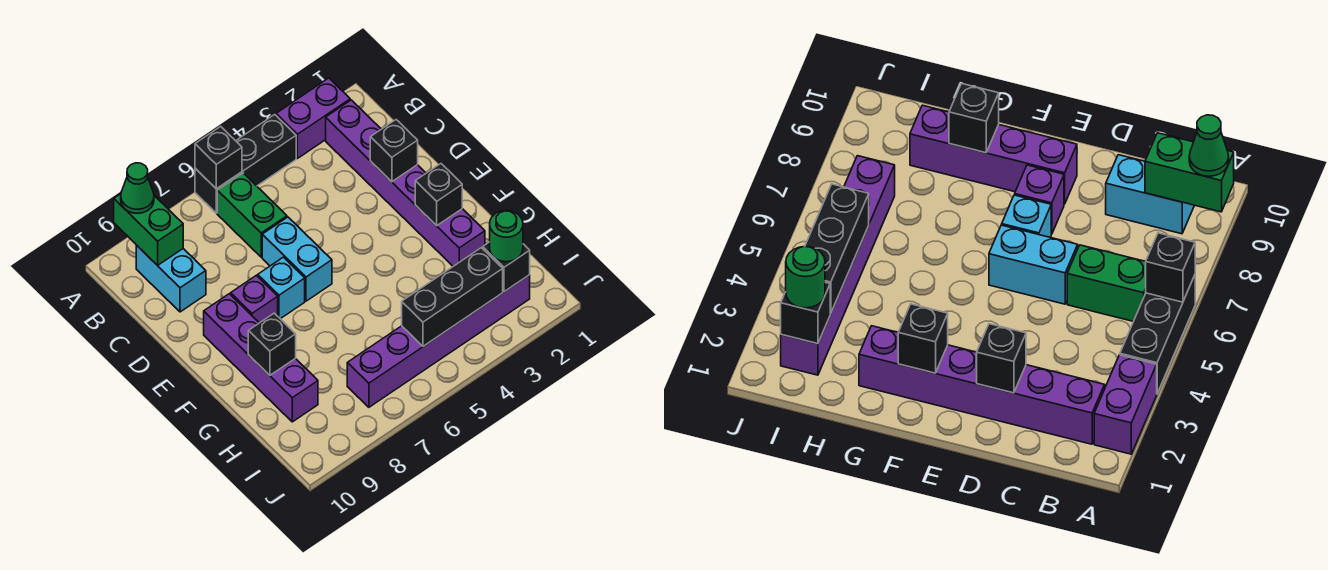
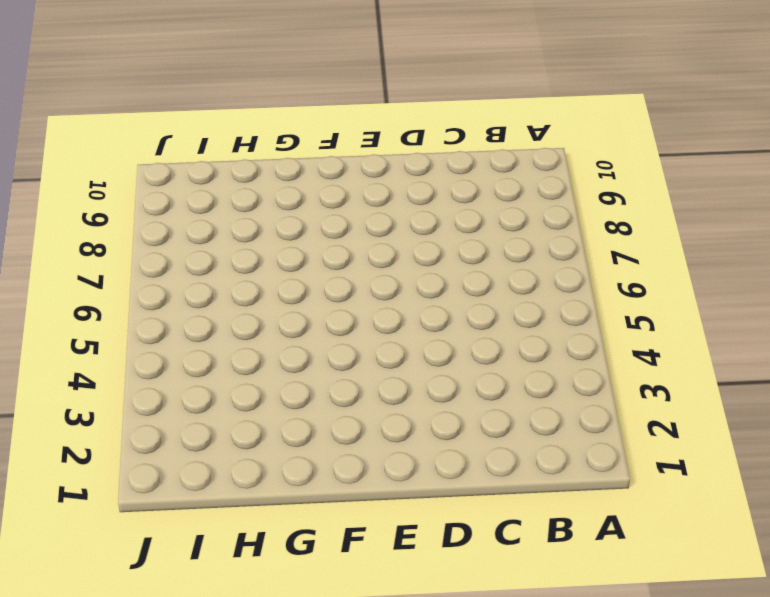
none -> purple 1x2 brick [276,78,350,158]
none -> black 1x3 brick [195,115,296,213]
none -> purple 1x6 brick [326,100,485,266]

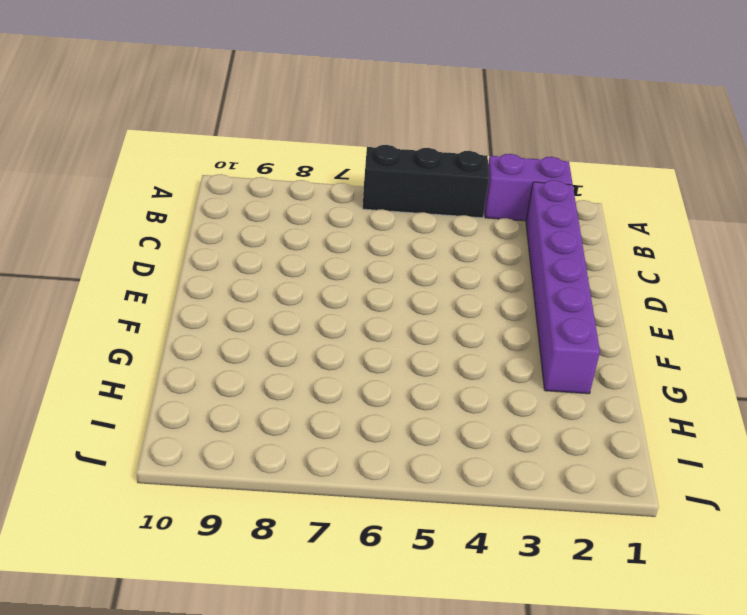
none -> green 1x2 brick [217,173,287,257]
none -> cyan 1x2 brick [136,245,206,312]
none -> cyan 1x2 brick [262,217,332,301]

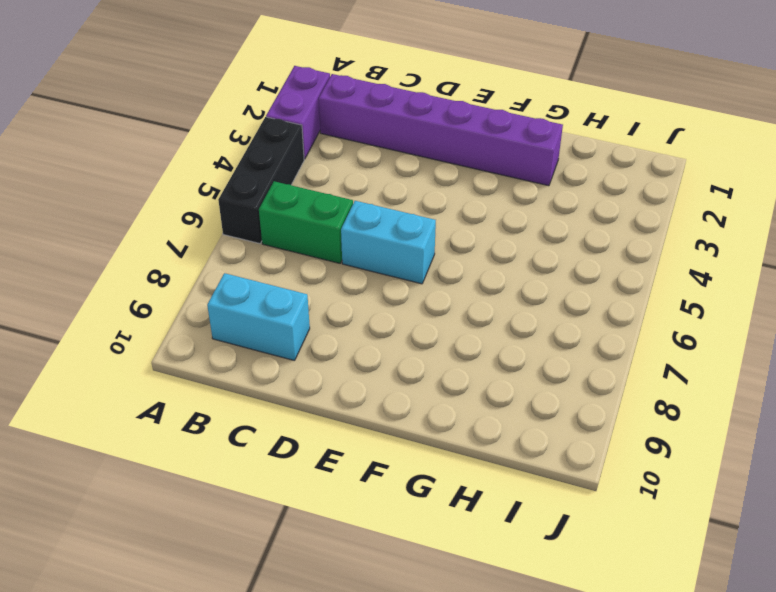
none -> cyan 1x1 brick [258,257,305,319]
none -> purple 1x1 brick [231,275,278,323]
none -> purple 1x4 brick [204,294,318,422]

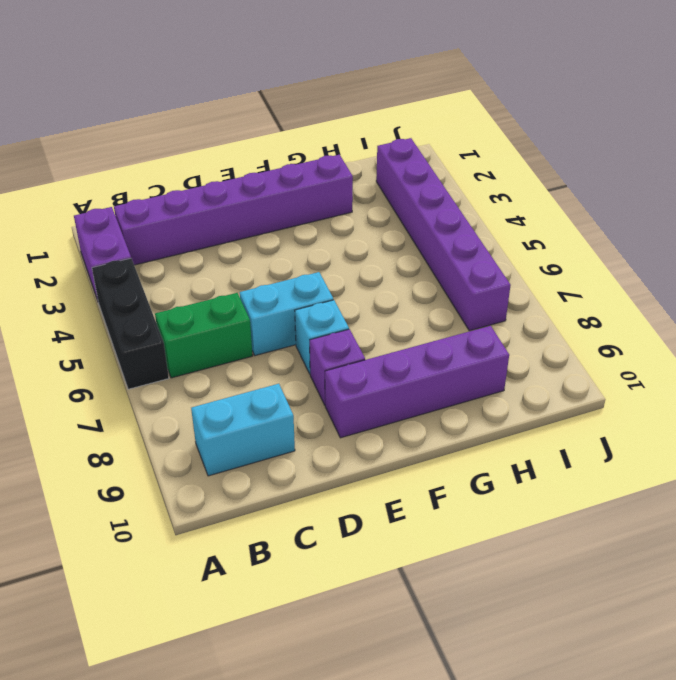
none -> black 1x1 brick [195,126,242,189]
none -> green 1x2 brick [114,194,183,266]
none -> black 1x1 brick [370,120,418,182]

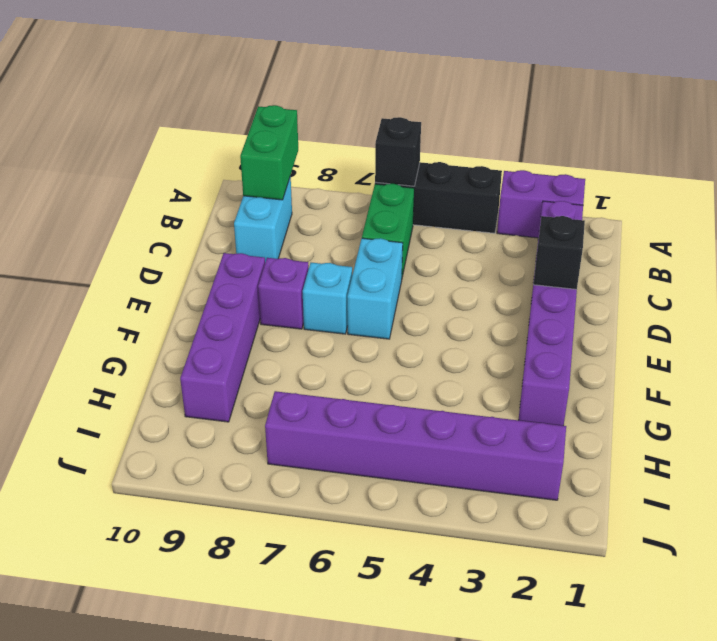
none -> black 1x1 brick [415,164,462,226]
none -> black 1x1 brick [248,313,296,375]
none -> black 1x1 brick [483,242,530,292]

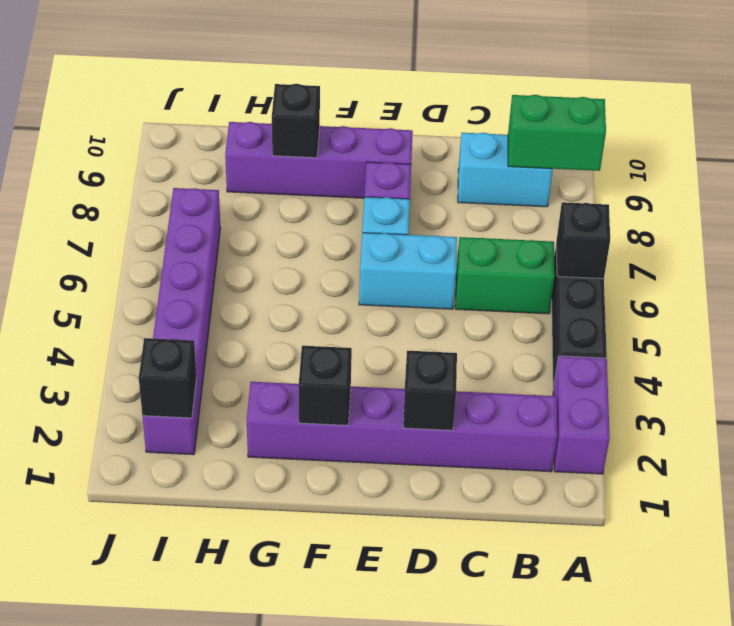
none -> black 1x3 brick [402,248,503,346]
none -> green 1x1 cone [121,163,154,213]
none -> green 1x1 round brick [490,210,523,262]

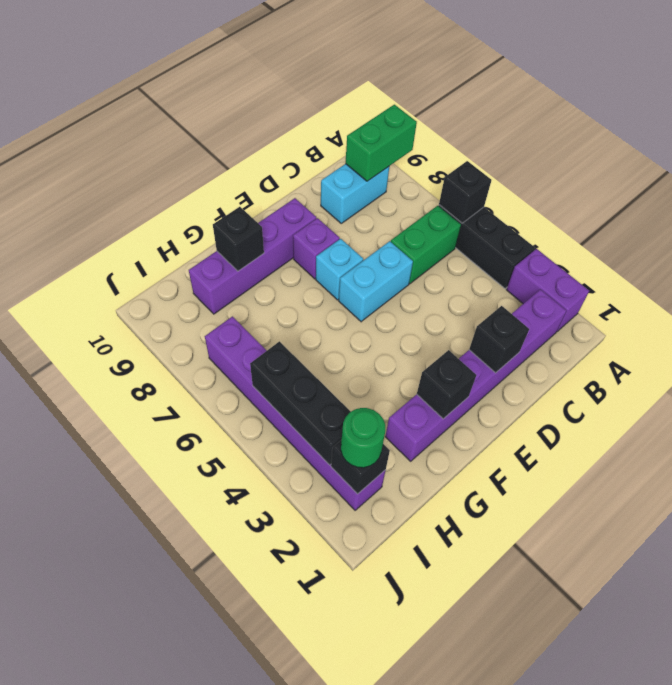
none -> green 1x1 cone [121,163,154,213]

